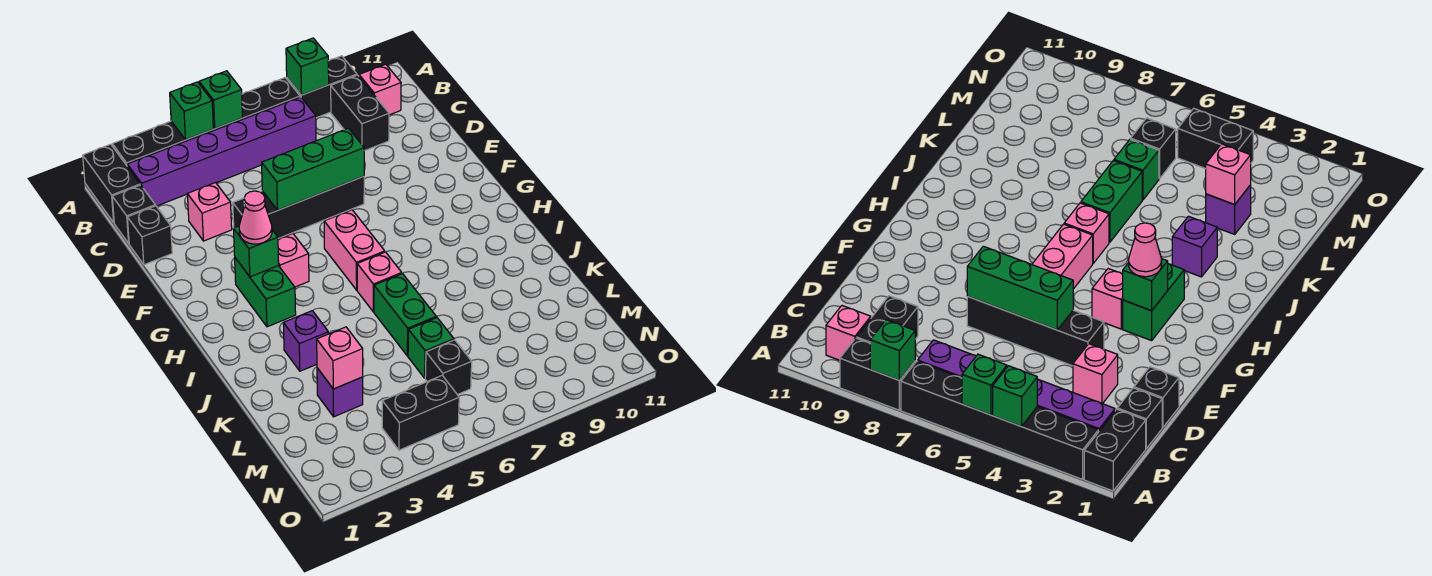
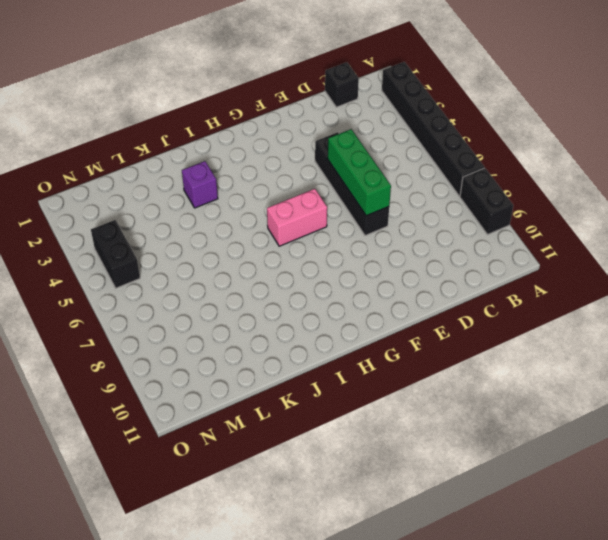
none -> black 1x2 brick [83,144,140,223]
none -> purple 1x6 brick [127,97,316,206]
none -> black 1x2 brick [331,75,389,151]

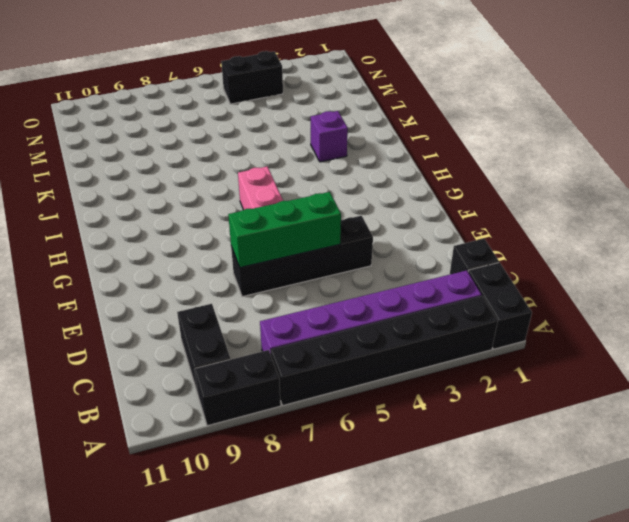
none -> pink 1x1 brick [359,64,401,115]
none -> black 1x1 brick [127,206,172,265]
none -> pink 1x1 brick [187,183,232,241]

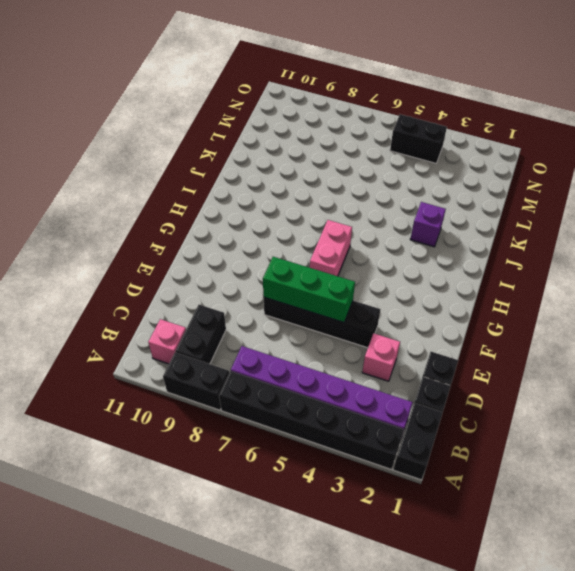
none -> green 1x2 brick [235,258,296,327]
none -> pink 1x1 brick [278,234,309,287]
none -> pink 1x1 brick [357,252,402,312]

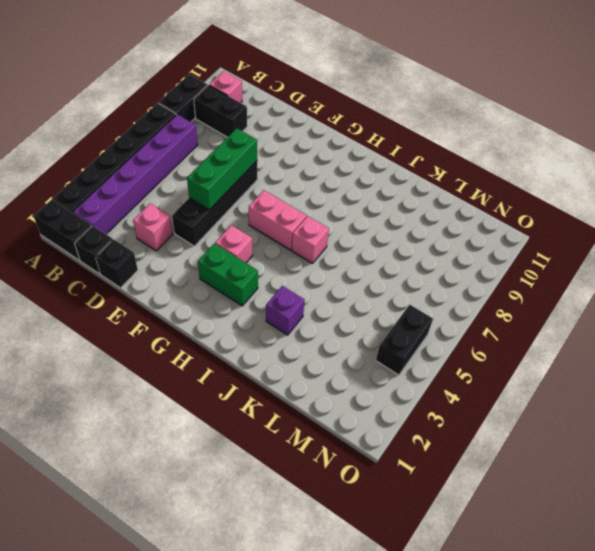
none -> green 1x2 brick [374,274,436,356]
none -> purple 1x1 brick [317,368,363,417]
none -> green 1x1 brick [408,318,454,378]

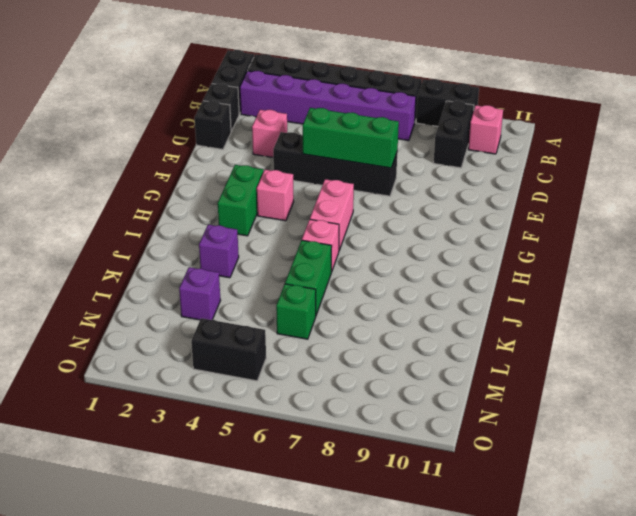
none -> black 1x1 brick [425,340,472,395]
none -> green 1x1 brick [170,82,213,140]
none -> green 1x1 brick [199,71,242,128]

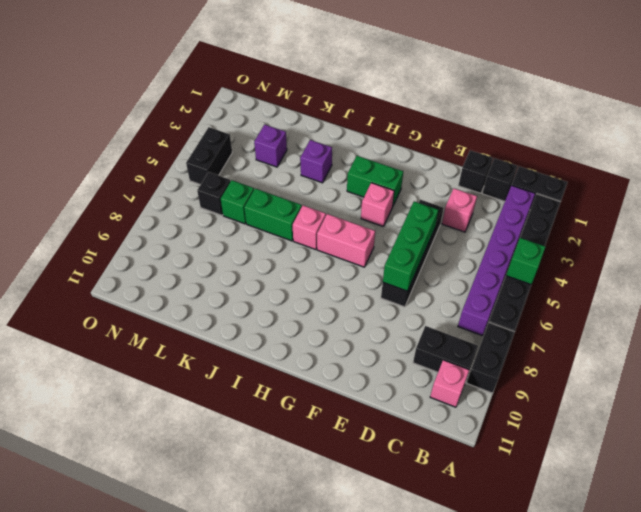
none -> green 1x1 brick [170,82,213,140]
none -> green 1x1 brick [286,38,329,95]
none -> green 1x1 brick [233,226,279,277]

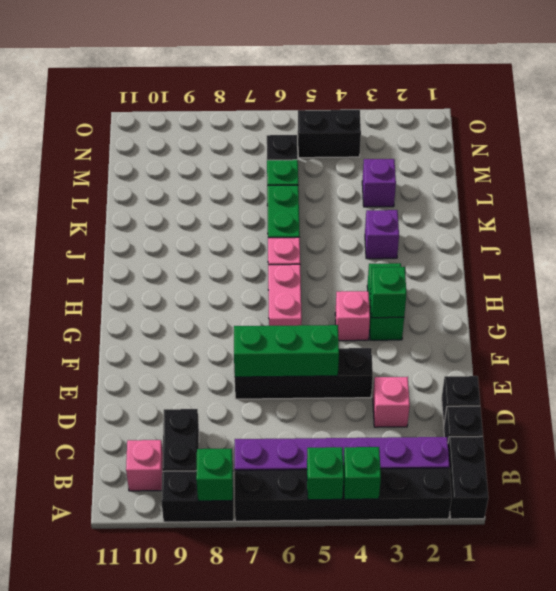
none -> pink 1x1 brick [317,327,363,389]
none -> pink 1x1 cone [239,191,272,244]

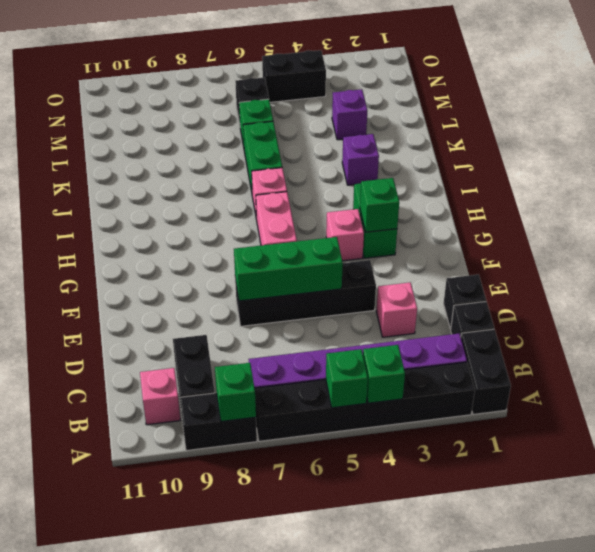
none -> pink 1x1 brick [317,327,363,389]
none -> pink 1x1 cone [239,191,272,244]

